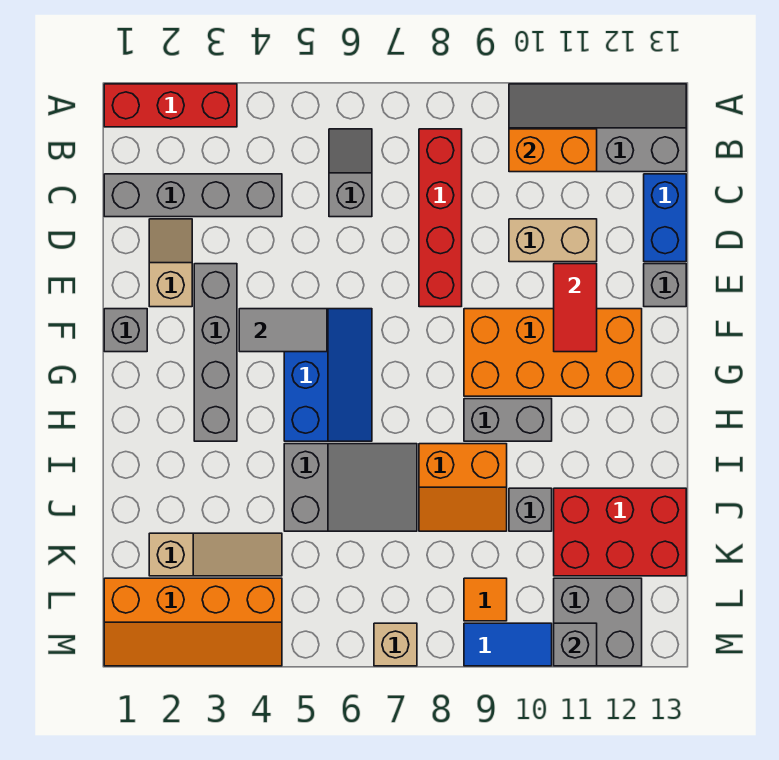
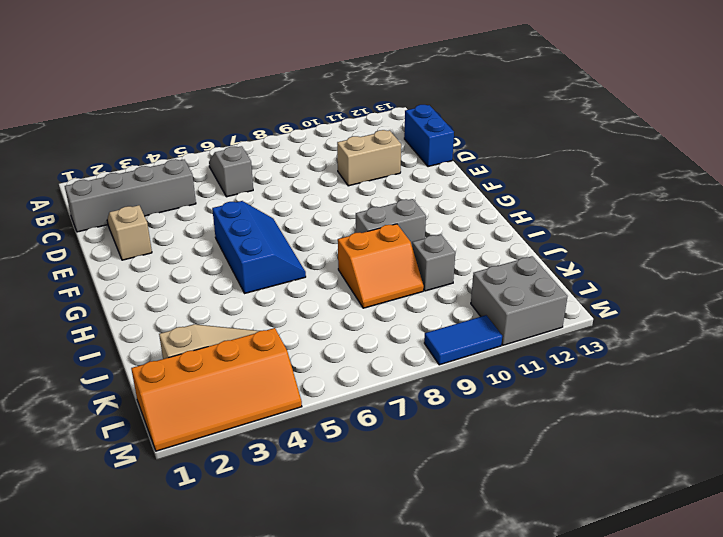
none -> red 1x3 brick [104,84,237,127]
none -> grey 2x4 slope [509,84,686,172]
none -> red 1x4 brick [419,129,462,307]

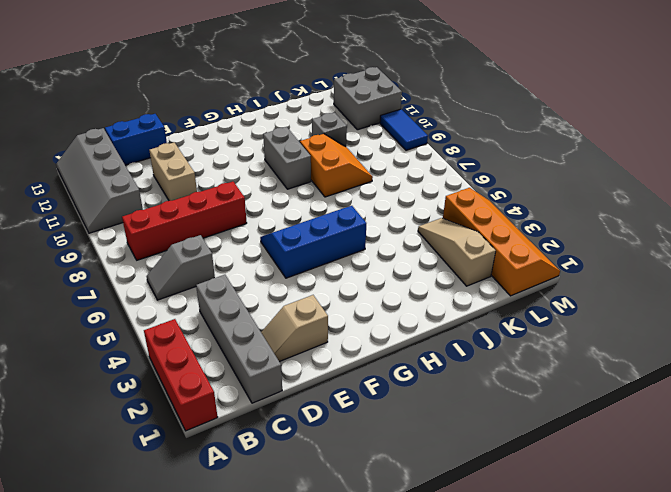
none -> grey 1x4 brick [194,264,237,441]
none -> grey 1x1 brick [644,264,686,307]
none -> grey 1x1 brick [104,309,147,352]

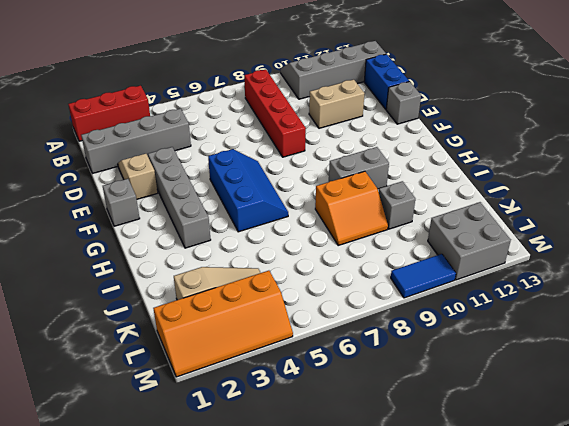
none -> grey 1x2 slope [329,129,372,217]
none -> orange 2x4 brick [464,309,642,396]
none -> grey 2x3 slope [284,444,417,531]

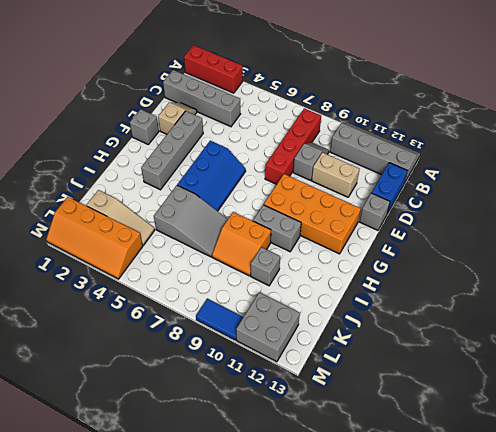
grey 1x2 slope [293,142,329,180] -> grey 1x2 slope moved to [329,129,372,217]
none -> red 2x3 brick [554,488,686,576]
none -> orange 1x1 tile [464,578,507,621]
none -> tan 1x1 brick [374,623,417,666]

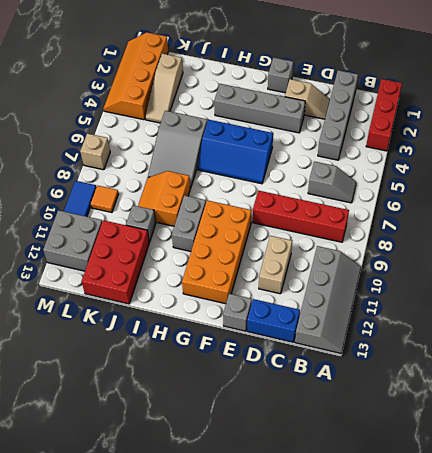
none -> orange 1x2 brick [509,129,597,172]
none -> red 1x2 tile [554,264,597,352]
none -> grey 1x2 tile [239,309,327,352]

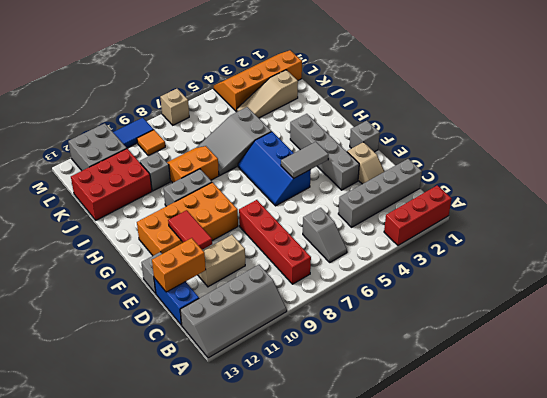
orange 1x2 brick [152,238,206,292] -> orange 1x2 brick moved to [509,129,597,172]
none -> grey 1x1 brick [554,623,597,666]

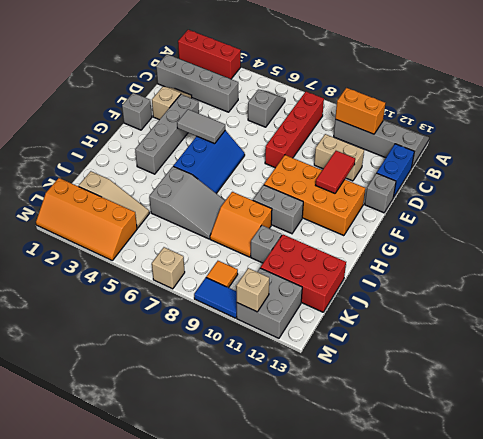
tan 1x1 brick [236,268,269,312] -> grey 1x1 brick [554,623,597,666]

